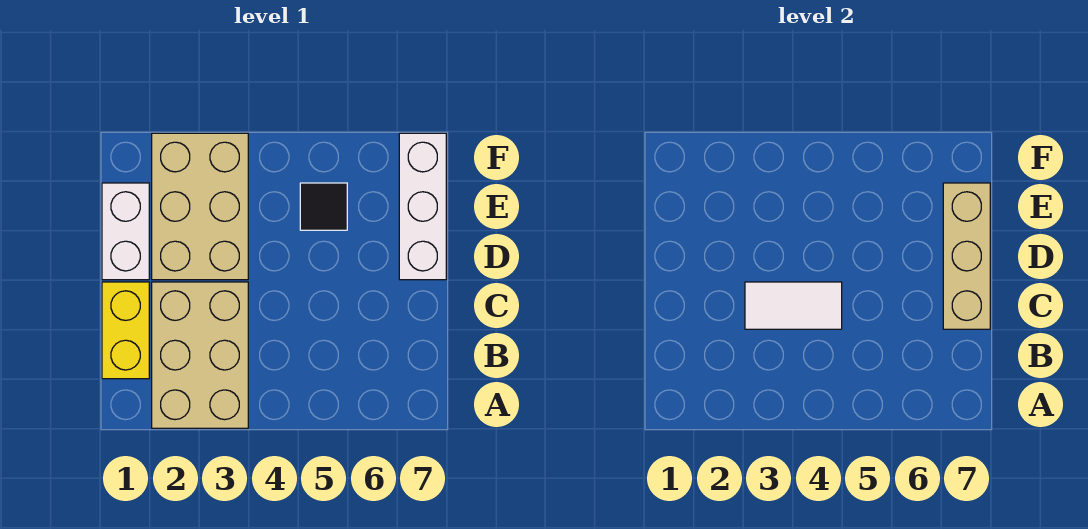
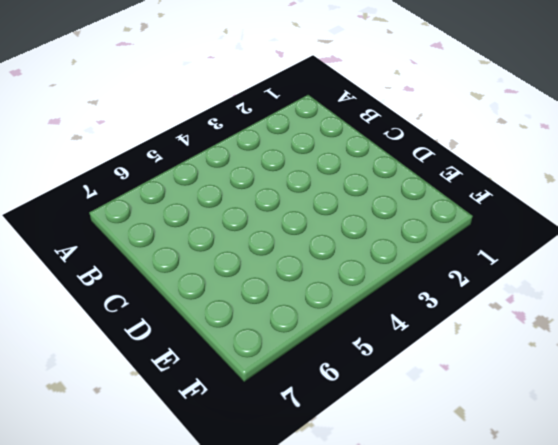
none -> tan 2x3 brick [152,282,248,428]
none -> yellow 1x2 brick [102,282,149,379]

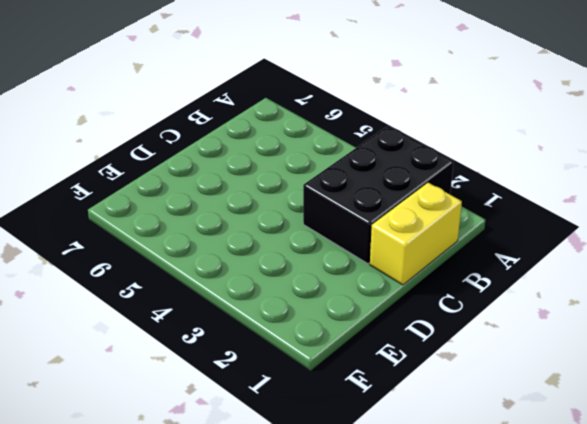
black 2x3 brick [303,126,454,264] -> tan 2x3 brick [152,282,248,428]
none -> white 1x2 brick [102,183,149,280]
none -> tan 2x3 brick [152,133,248,280]

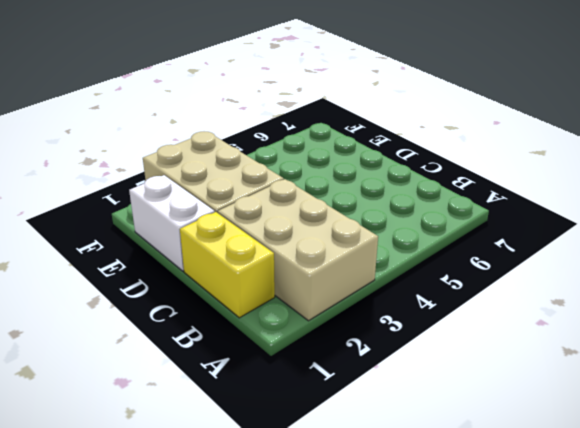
none -> white 1x3 brick [399,133,446,280]
none -> black 1x1 tile [300,183,347,230]

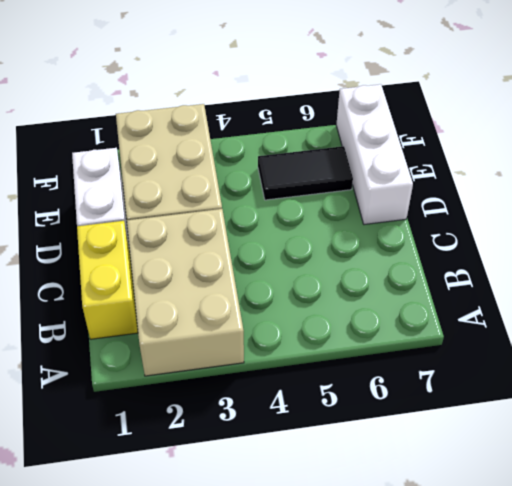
black 1x2 tile [258,146,353,200] -> black 1x1 tile [300,183,347,230]
none -> white 1x2 tile [745,282,842,329]
none -> tan 1x3 brick [943,183,990,329]

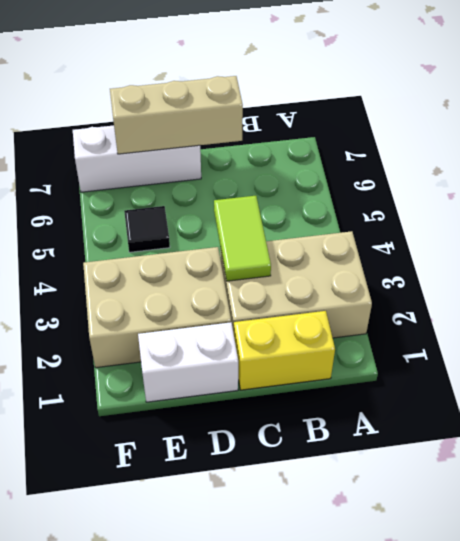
lime 1x2 tile [214,196,271,281] -> white 1x2 tile [745,282,842,329]

